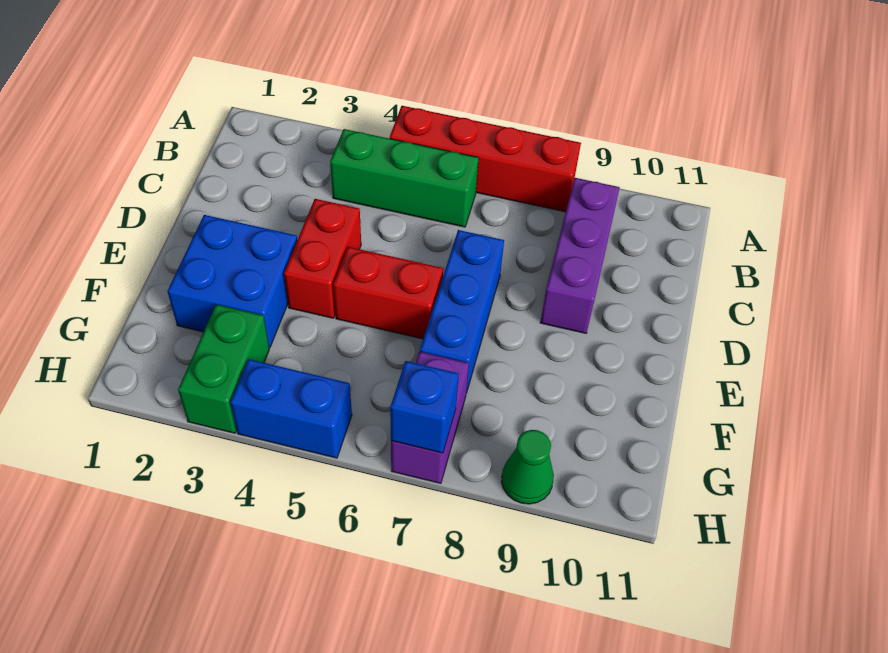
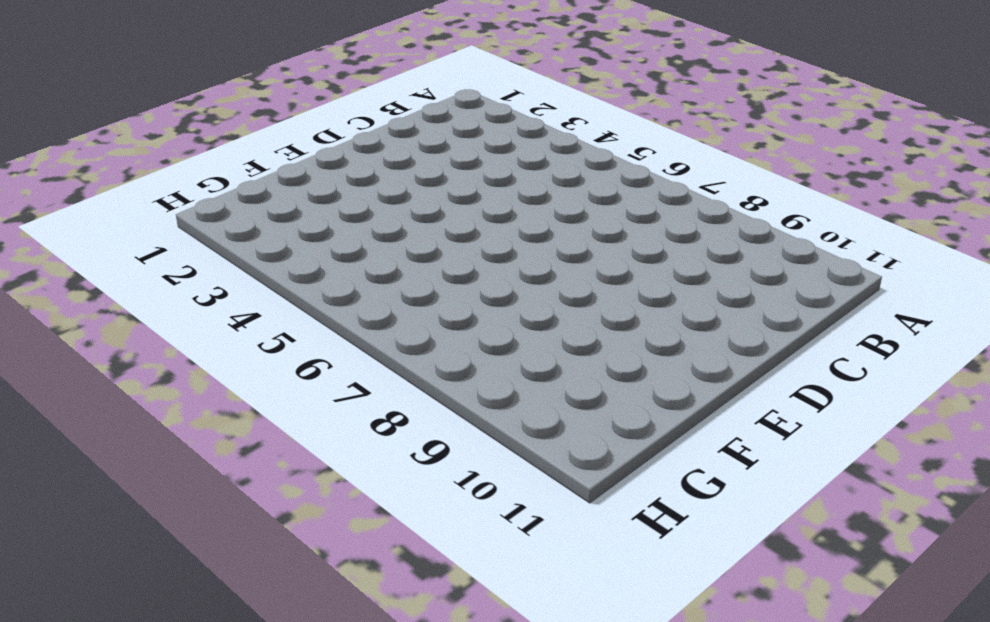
none -> red 1x4 brick [390,106,581,212]
none -> green 1x3 brick [330,129,479,227]
none -> purple 1x3 brick [540,178,620,333]

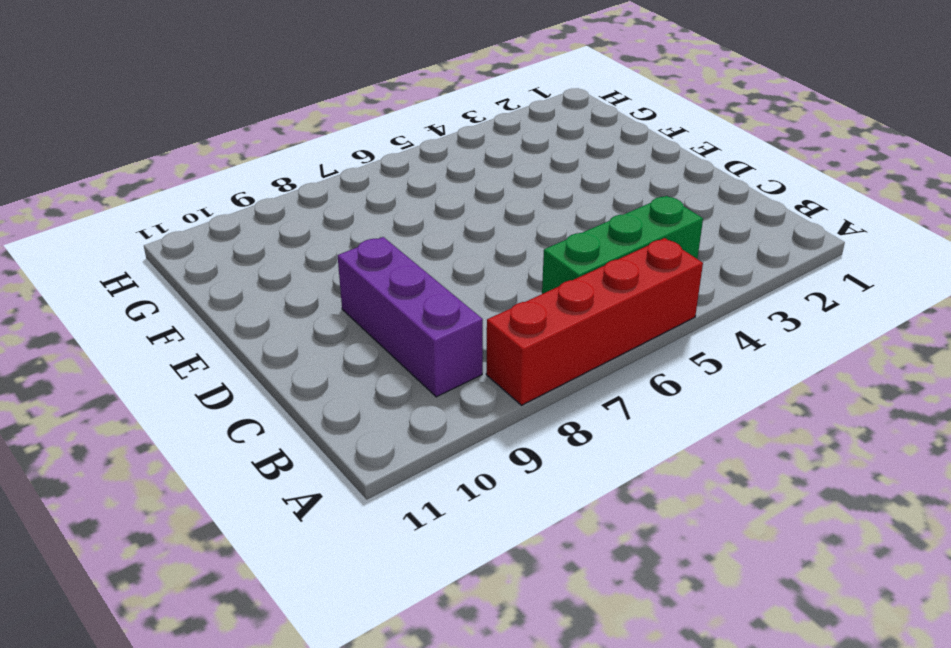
none -> red 1x2 brick [284,199,361,318]
none -> blue 1x3 brick [420,230,504,393]
none -> blue 2x2 brick [167,215,297,347]

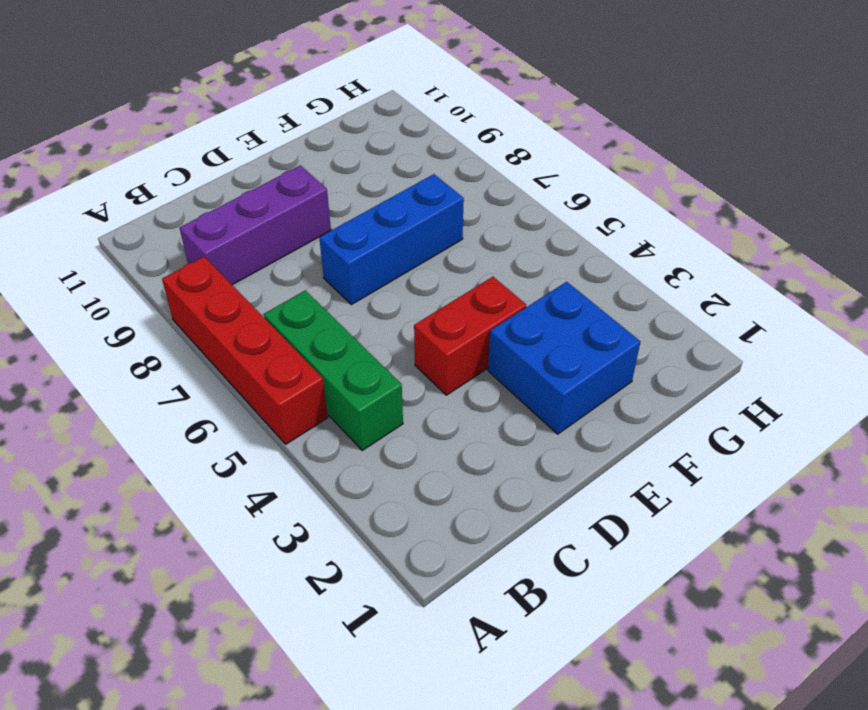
none -> red 1x2 brick [333,247,443,339]
none -> green 1x2 brick [178,305,269,433]
none -> purple 1x2 brick [391,352,469,483]

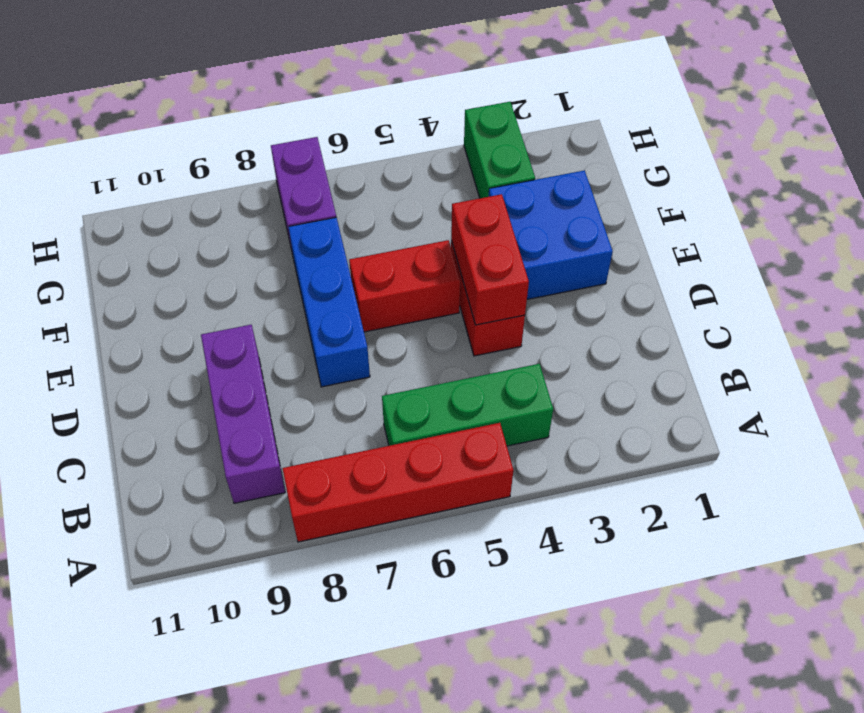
red 1x2 brick [451,194,529,325] -> none
none -> blue 1x2 brick [230,359,352,458]
none -> green 1x1 cone [501,430,554,504]
none -> blue 1x1 brick [390,361,459,453]

